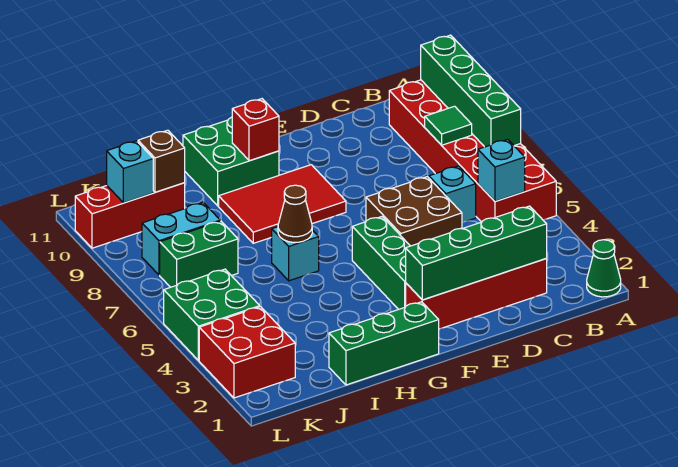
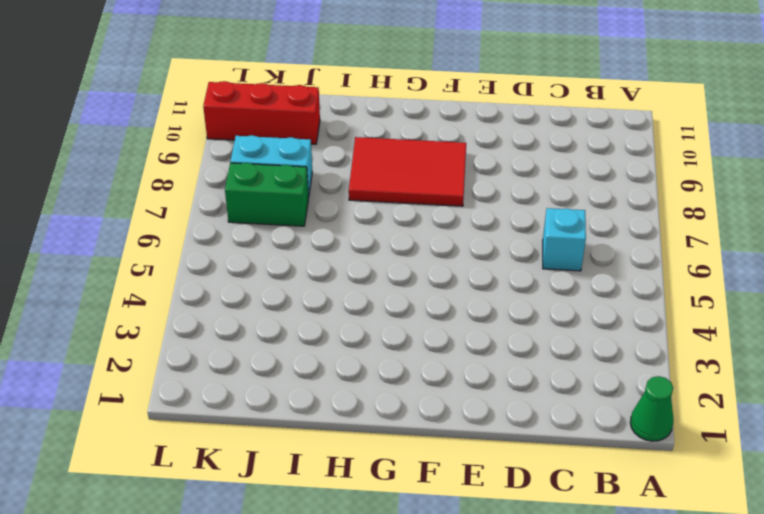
none -> red 2x6 brick [389,80,556,222]
none -> red 1x4 brick [406,259,547,329]
none -> brown 2x2 brick [366,177,462,246]

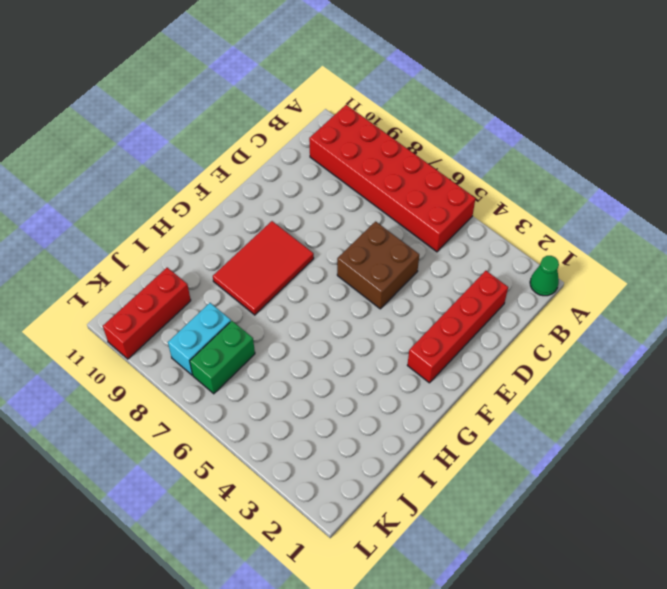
none -> cyan 1x1 brick [429,166,476,223]
none -> green 1x3 brick [352,217,410,310]
none -> green 1x3 brick [329,302,439,385]

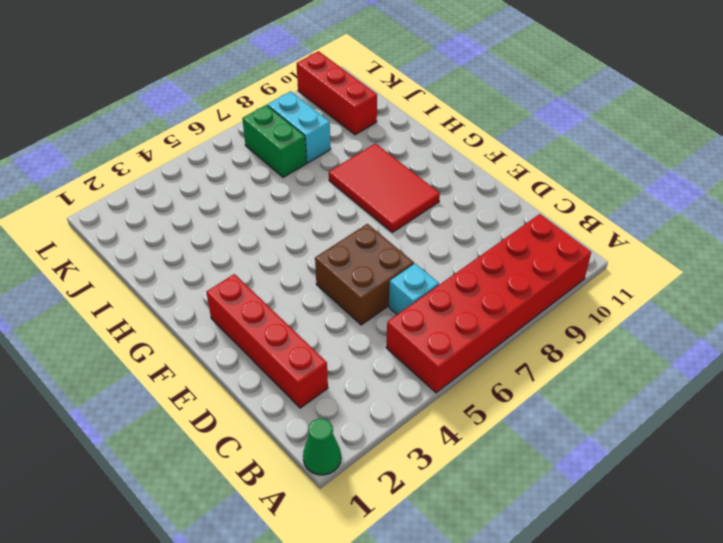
none -> green 1x3 brick [352,217,410,310]
none -> green 1x3 brick [329,302,439,385]
none -> green 2x2 brick [183,117,279,206]

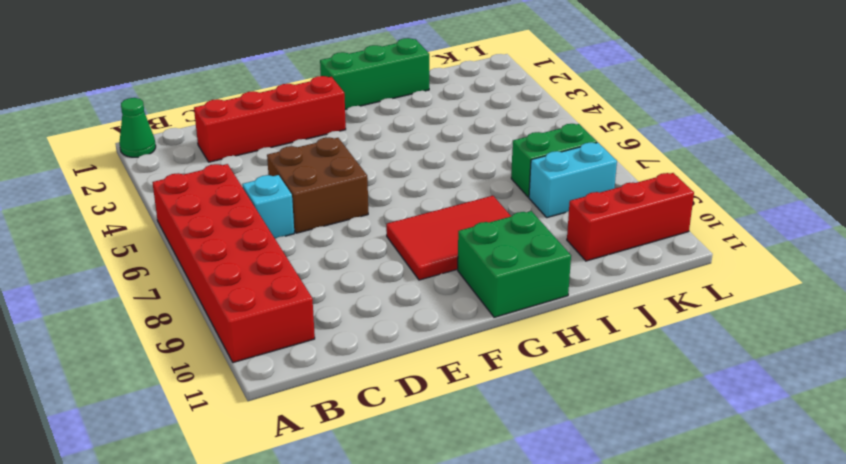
none -> green 1x3 brick [352,217,410,310]
none -> cyan 1x1 brick [272,227,319,281]
none -> red 2x2 brick [199,307,295,398]

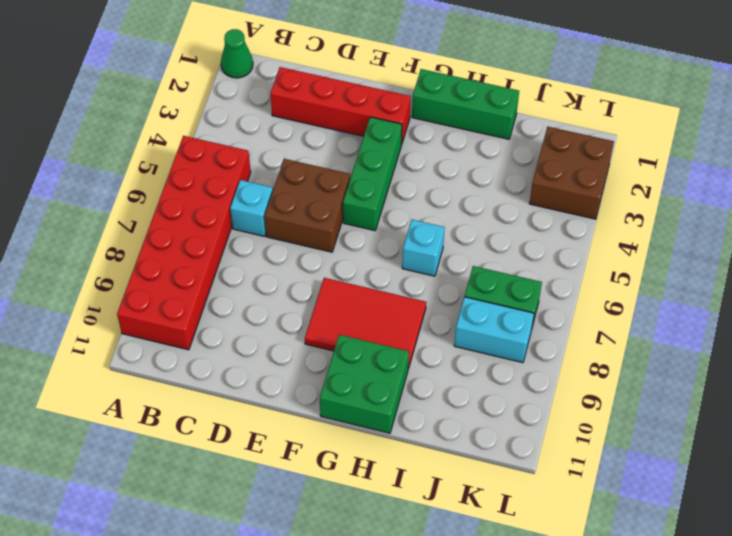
brown 2x2 brick [529,127,614,219] -> red 2x2 brick [199,307,295,398]
none -> red 1x3 brick [75,183,185,248]
none -> green 2x2 brick [164,269,260,361]
none -> green 1x4 brick [421,35,521,147]

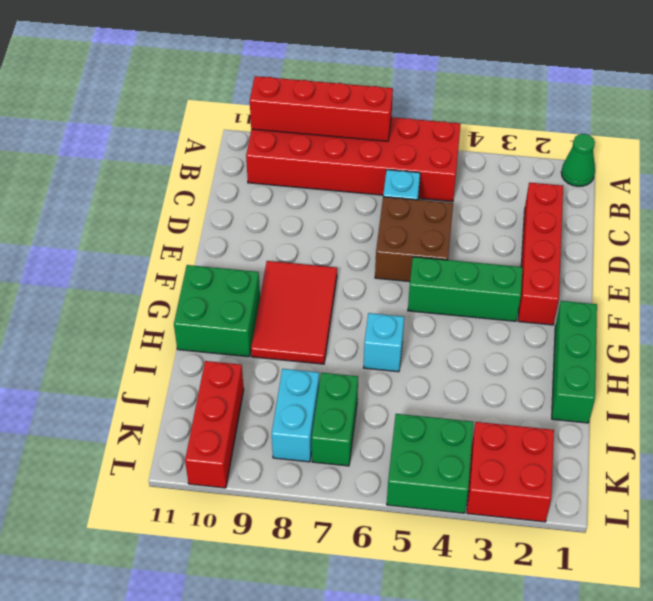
red 1x4 brick [250,76,393,141] -> green 1x4 brick [421,35,521,147]
none -> cyan 1x1 brick [478,139,525,201]
none -> green 1x1 tile [425,106,472,145]
none -> green 1x4 brick [406,206,547,300]

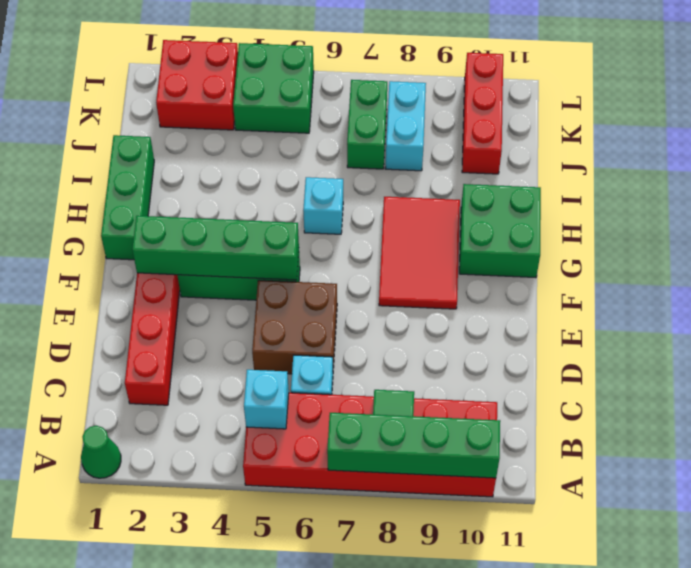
green 1x4 brick [132,216,299,280] -> green 1x4 brick turned to [406,206,547,300]
none -> red 1x1 brick [232,99,279,161]
none -> brown 1x1 cone [278,185,312,242]
none -> brown 1x1 brick [138,130,185,192]

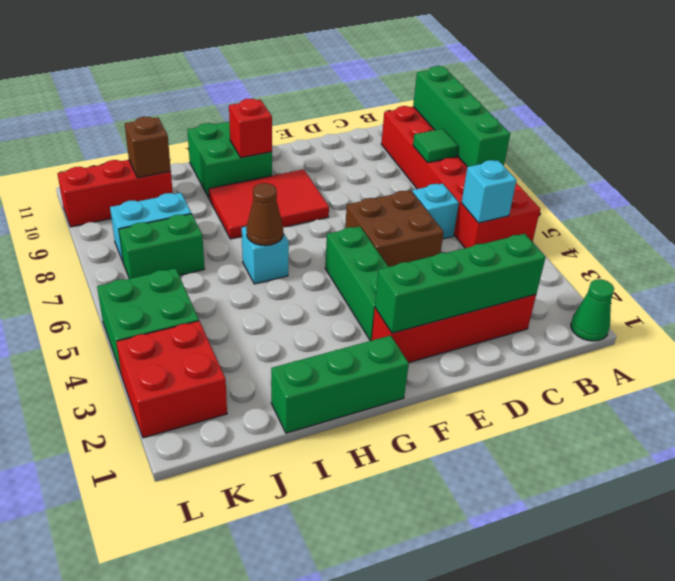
none -> cyan 1x1 brick [107,141,153,203]

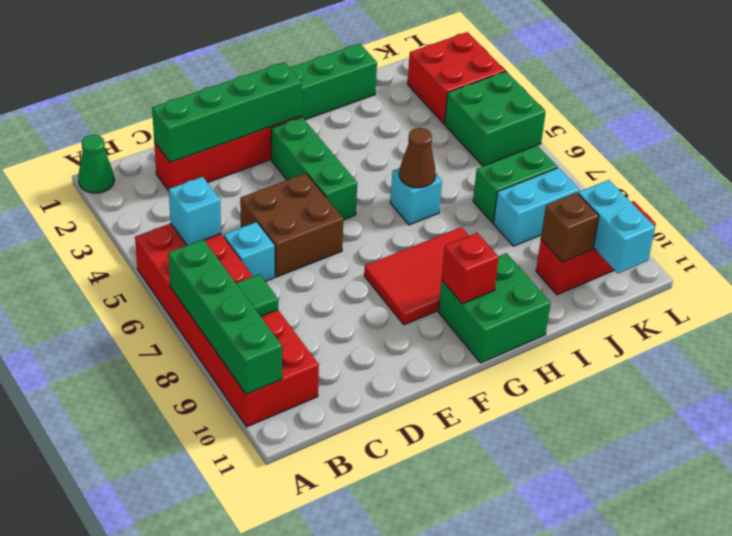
cyan 1x2 brick [578,180,655,273] -> cyan 1x1 brick [107,141,153,203]

